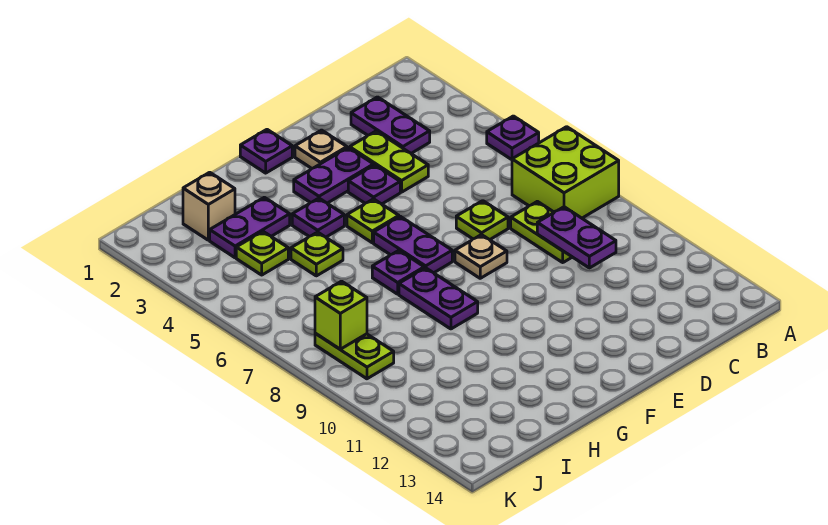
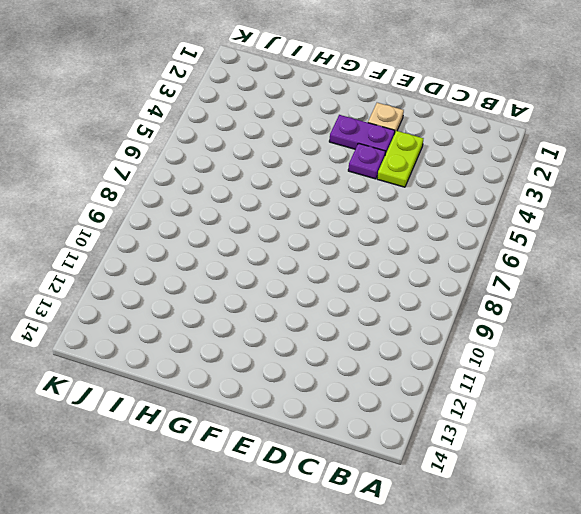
none -> purple 1x1 plate [487,116,539,160]
none -> lime 2x2 brick [512,127,619,218]
none -> purple 1x2 plate [351,97,430,153]

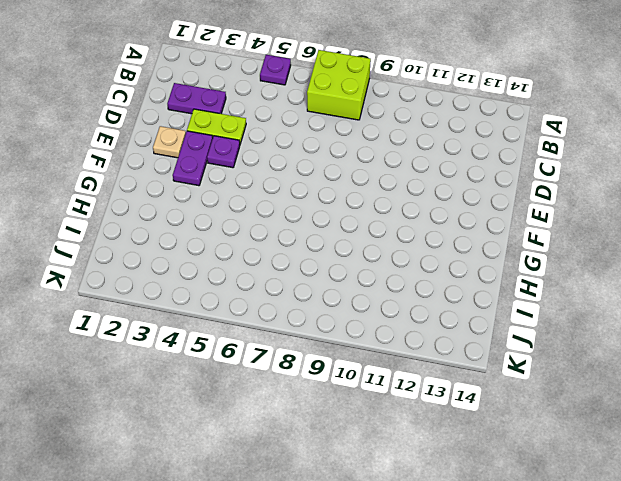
none -> lime 1x2 plate [511,201,572,262]
none -> lime 1x1 plate [456,201,508,240]
none -> tan 1x1 plate [455,235,507,278]

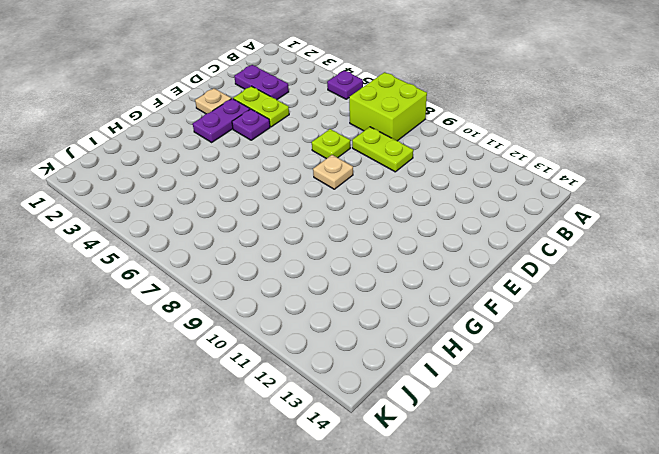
none -> purple 1x1 plate [240,130,292,173]
none -> lime 1x1 plate [347,199,399,243]
none -> purple 1x2 plate [374,216,452,273]

